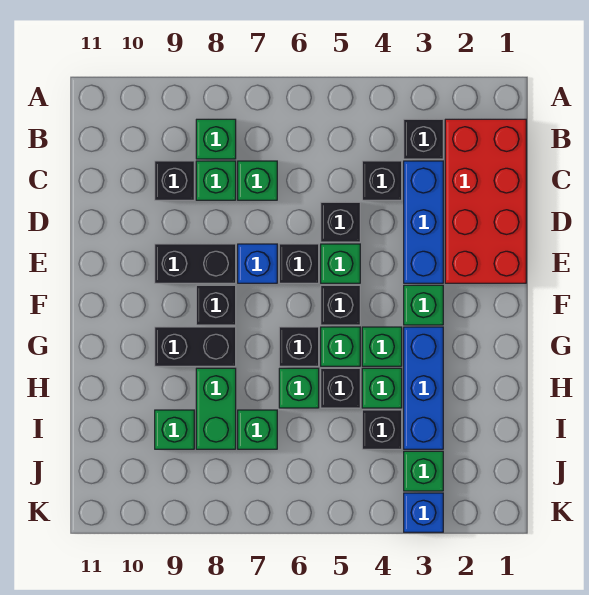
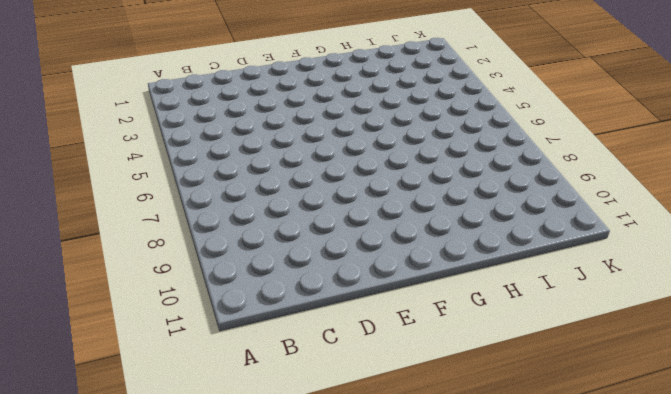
none -> red 2x4 brick [445,119,526,283]
none -> black 1x1 brick [404,119,443,159]
none -> green 1x1 brick [196,119,236,159]
none -> blue 1x3 brick [404,161,443,283]

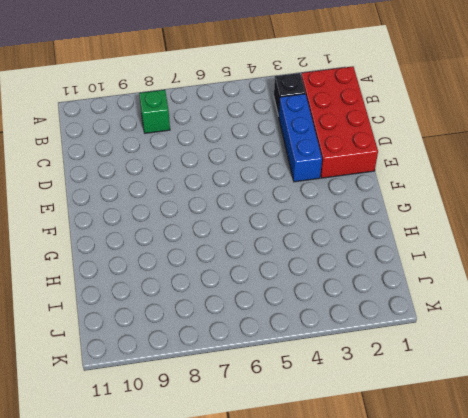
none -> black 1x1 brick [362,161,402,200]
none -> green 1x1 brick [238,161,277,200]
none -> green 1x1 brick [196,161,236,200]
none -> black 1x1 brick [155,161,194,200]

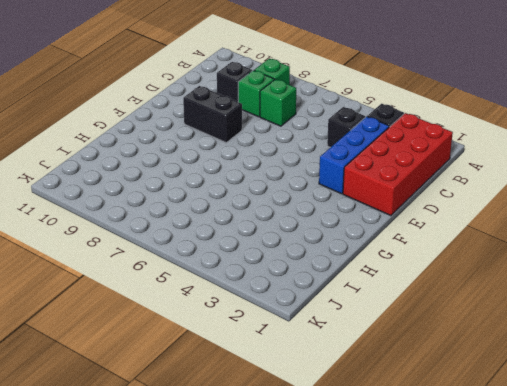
none -> black 1x1 brick [321,202,360,242]
none -> green 1x1 brick [321,244,360,283]
none -> black 1x1 brick [279,244,319,283]
none -> blue 1x1 brick [238,244,277,283]

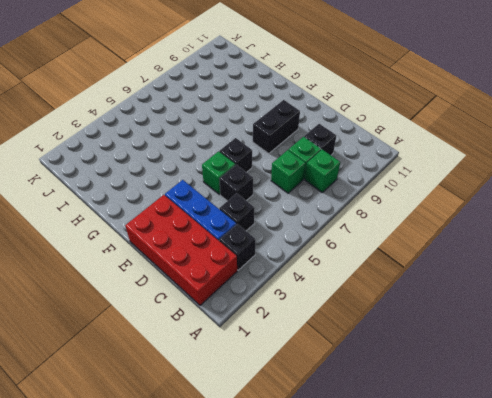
none -> blue 1x1 brick [238,244,277,283]
none -> green 1x1 brick [404,285,443,325]
none -> black 1x1 brick [321,285,360,325]
none -> black 1x1 brick [196,285,236,325]

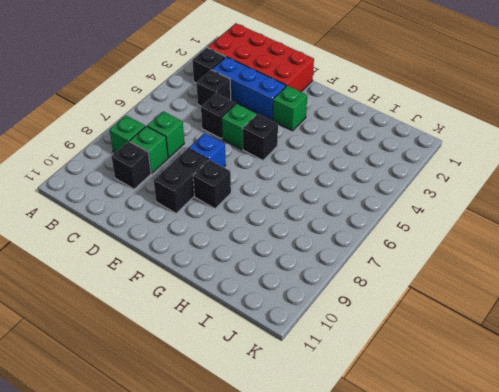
none -> black 1x1 brick [279,244,319,283]
none -> blue 1x3 brick [404,327,443,449]
none -> green 1x1 brick [362,327,402,366]
none -> green 1x1 brick [321,327,360,366]

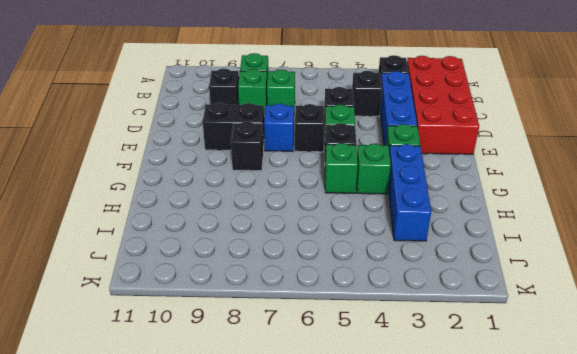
none -> black 1x1 brick [279,327,319,366]
none -> black 1x2 brick [155,327,236,366]
none -> green 1x1 brick [362,368,402,408]
none -> black 1x1 brick [321,368,360,408]

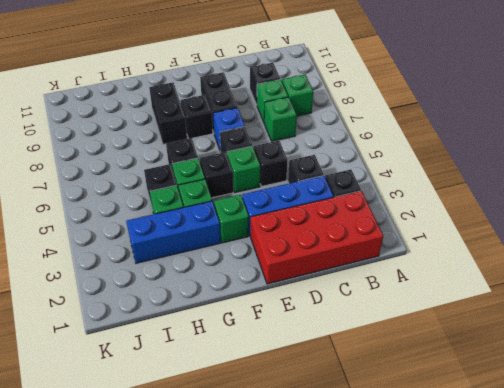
none -> green 1x1 brick [279,368,319,408]
none -> green 1x2 brick [196,368,236,449]
none -> black 1x1 brick [362,410,402,449]
none -> green 1x1 brick [238,410,277,449]

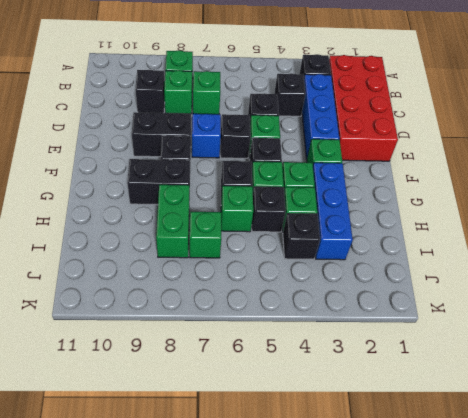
none -> green 1x1 brick [155,410,194,449]
none -> green 1x1 brick [404,451,443,491]
none -> blue 1x1 brick [404,493,443,532]

